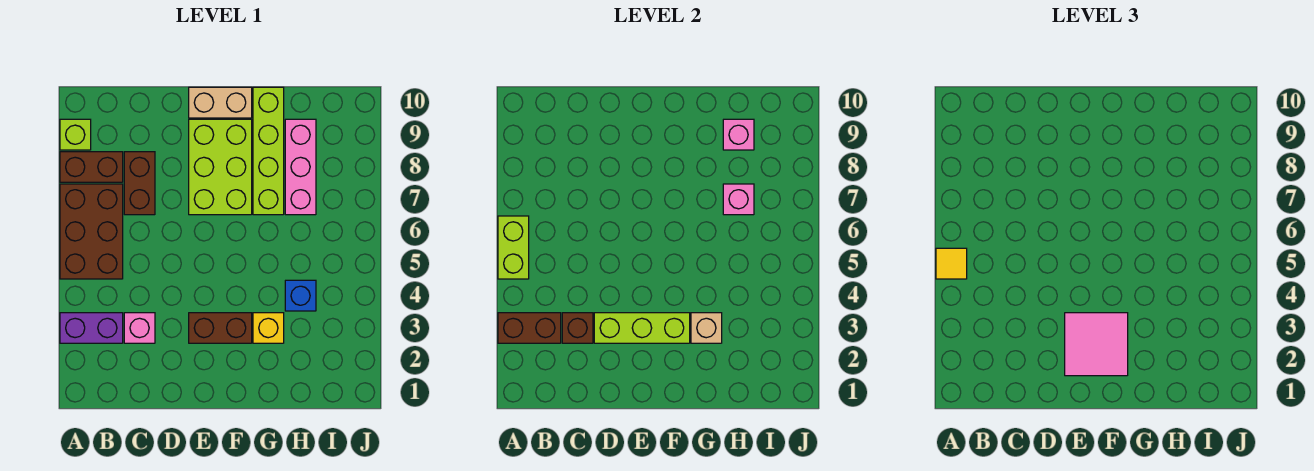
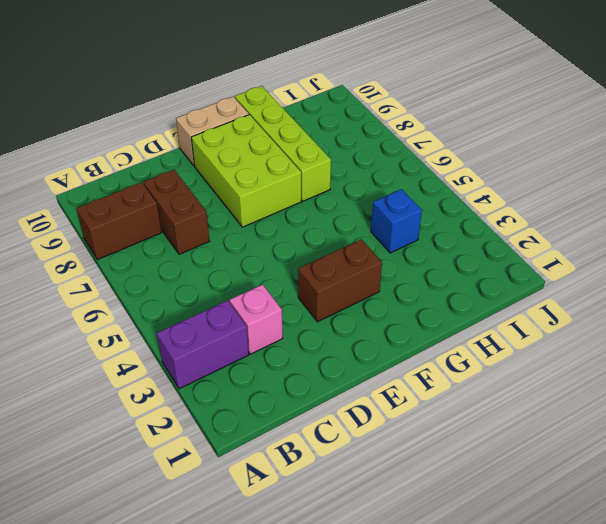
none -> brown 2x3 brick [60,184,123,279]
none -> lime 1x1 brick [60,119,91,150]
none -> yellow 1x1 brick [253,313,284,343]

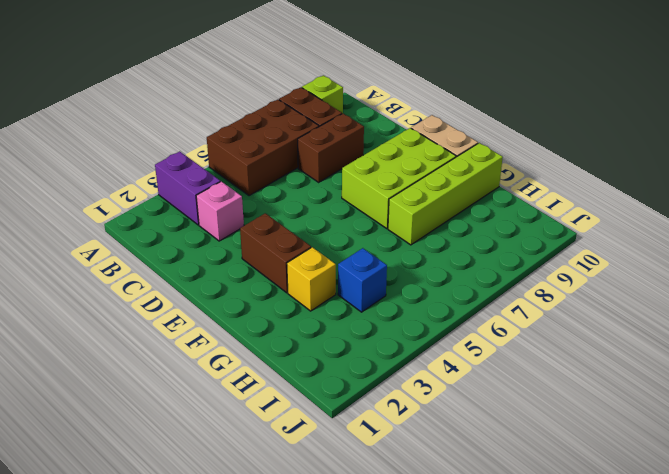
none -> pink 1x3 brick [285,119,316,215]
none -> brown 1x2 brick [498,313,561,343]
none -> lime 1x2 brick [498,216,529,279]

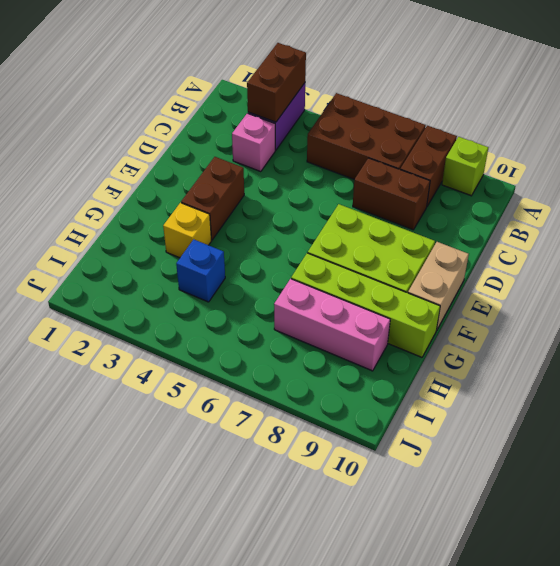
none -> lime 1x2 brick [498,216,529,279]
none -> brown 1x1 brick [562,313,593,343]
none -> lime 1x3 brick [594,313,690,343]

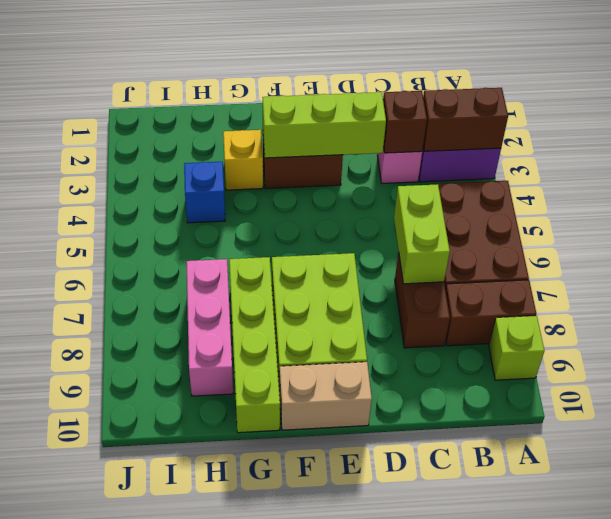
lime 1x2 brick [394,184,450,284] -> lime 1x2 brick moved to [498,216,529,279]
none -> tan 1x1 brick [691,313,722,343]
none -> pink 1x1 brick [723,184,754,215]
none -> pink 1x1 brick [723,119,754,150]

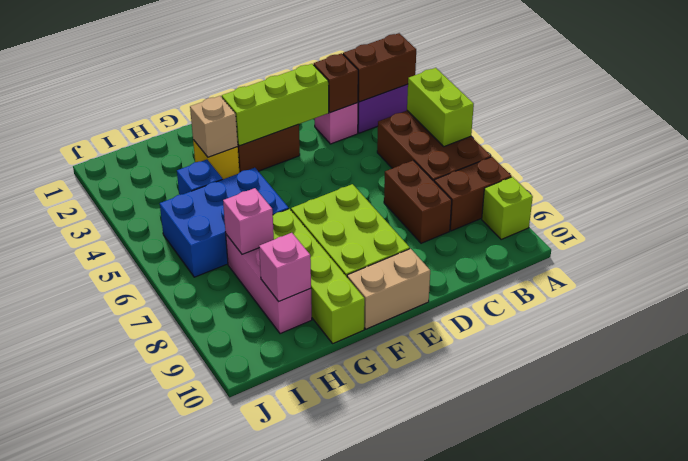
blue 2x3 brick [160,168,289,277] -> none
none -> yellow 1x1 tile [936,248,967,279]
none -> pink 2x2 tile [1065,313,1128,376]

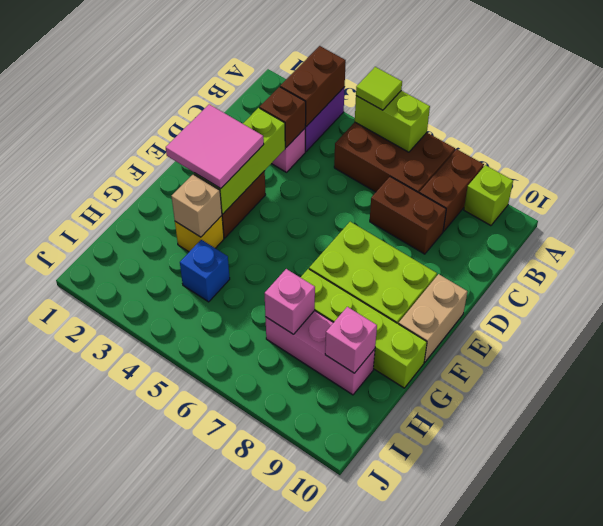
lime 1x1 tile [356,67,402,110] -> yellow 1x1 tile [936,248,967,279]

